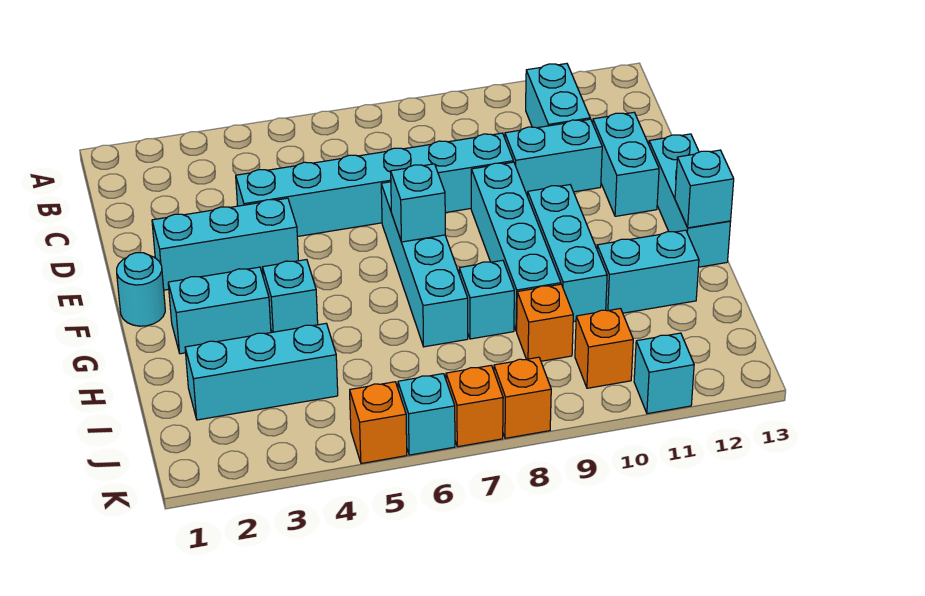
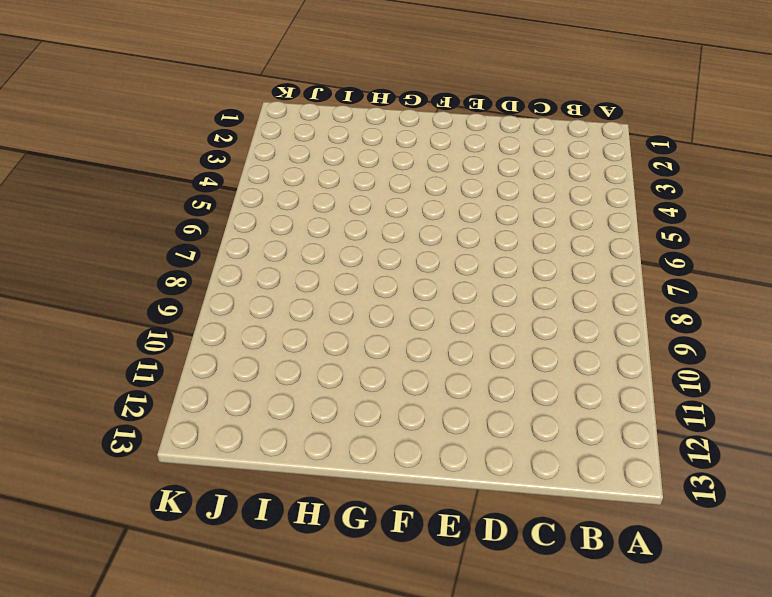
none -> cyan 1x2 brick [526,64,590,128]
none -> cyan 1x6 brick [236,133,513,237]
none -> cyan 1x2 brick [505,119,602,196]

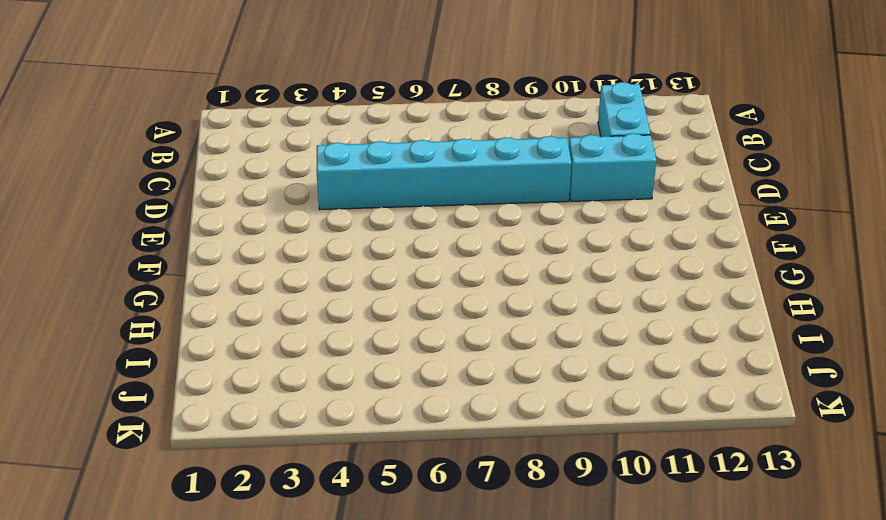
none -> cyan 1x2 brick [593,112,659,216]
none -> cyan 1x3 brick [152,198,298,290]
none -> cyan 1x4 brick [381,182,468,347]

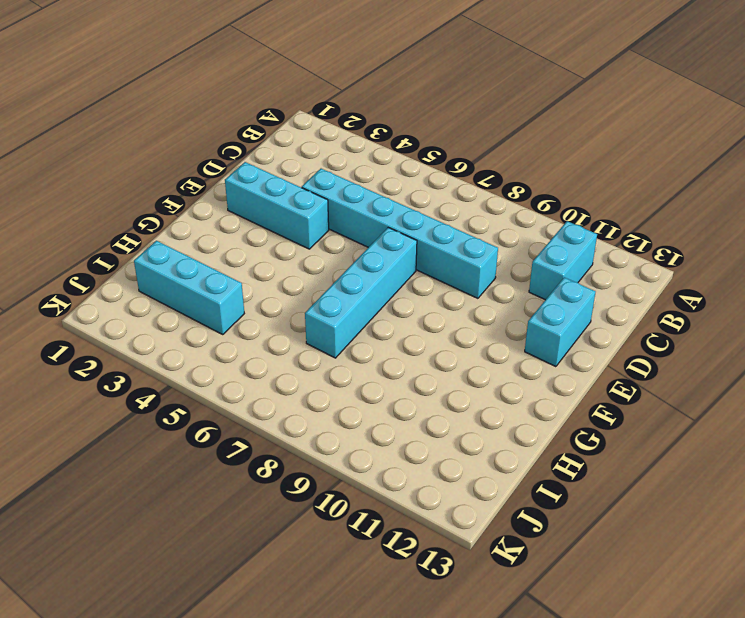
none -> cyan 1x2 brick [505,119,602,196]
none -> cyan 1x4 brick [471,162,561,331]
none -> cyan 1x3 brick [649,134,731,267]

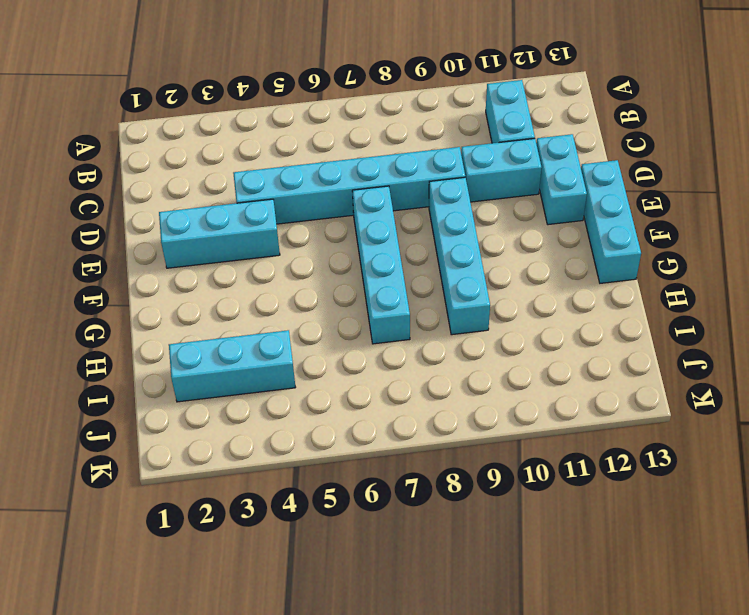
none -> cyan 1x1 round brick [117,253,165,326]
none -> cyan 1x3 brick [528,185,607,322]
none -> cyan 1x2 brick [168,267,271,354]

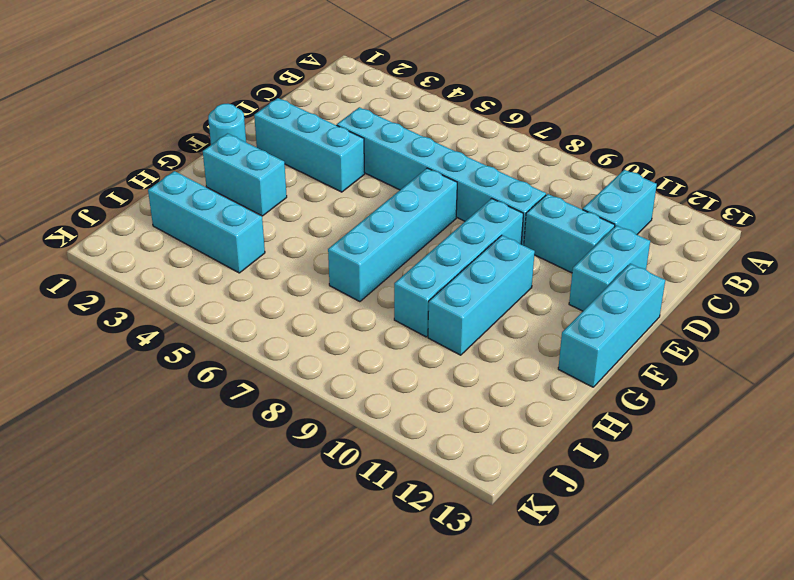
none -> cyan 1x1 brick [262,260,318,332]
none -> cyan 1x1 brick [459,260,514,339]
none -> cyan 1x2 brick [597,230,699,313]

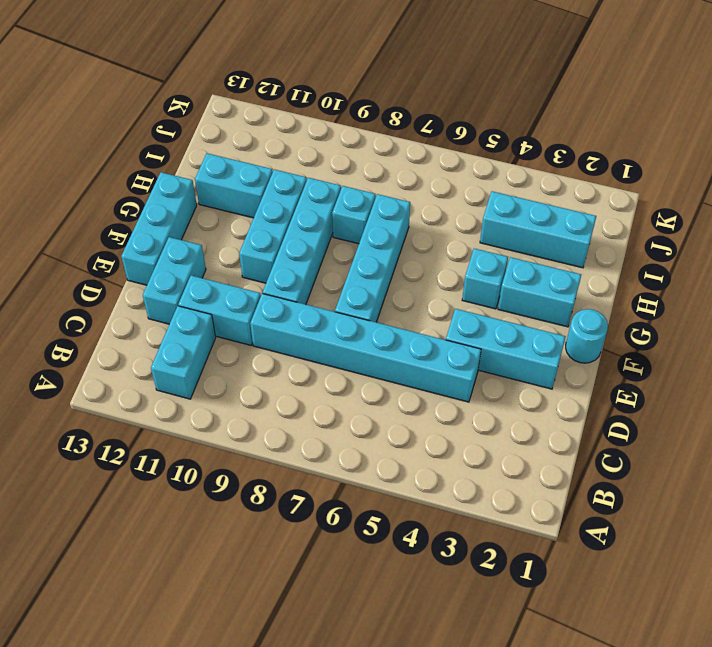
none -> orange 1x1 brick [517,284,573,361]
none -> orange 1x1 brick [575,309,633,388]
none -> orange 1x1 brick [350,382,407,464]

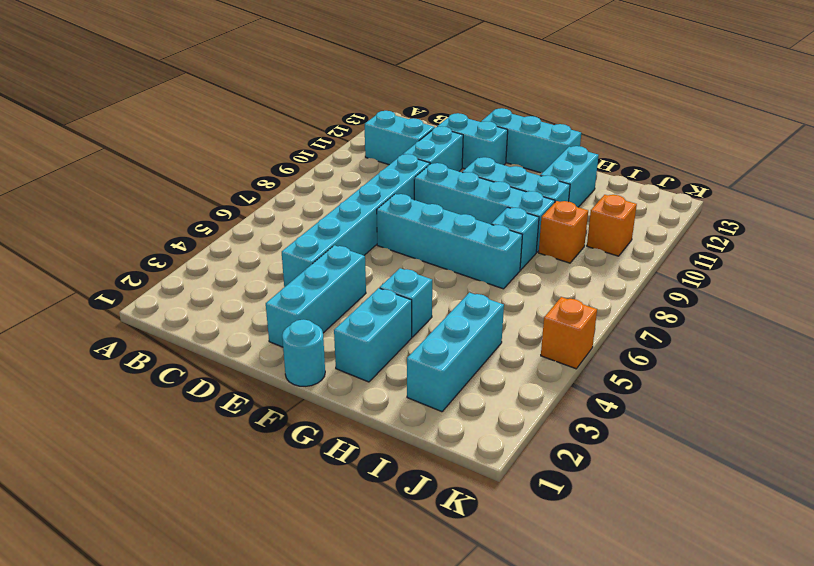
none -> cyan 1x1 brick [398,374,455,455]
none -> orange 1x1 brick [446,365,503,447]
none -> orange 1x1 brick [494,357,551,438]

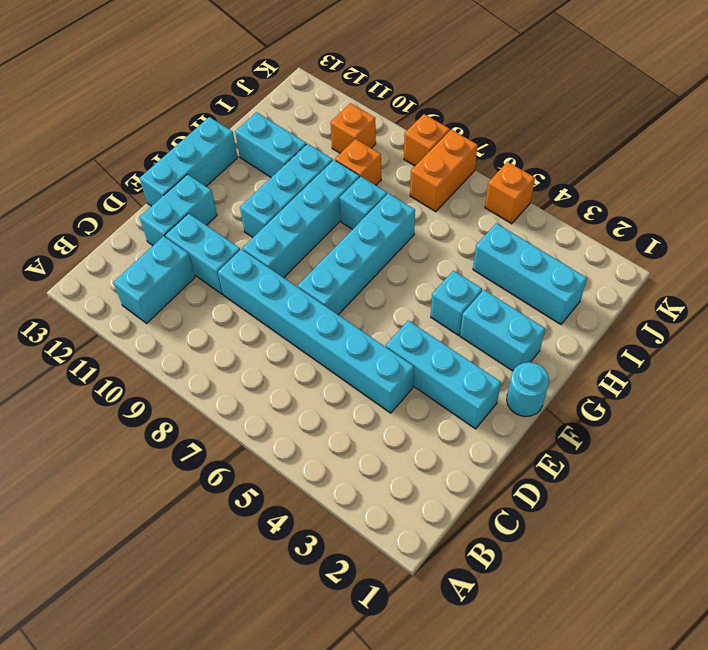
orange 1x2 brick [410,130,478,212] -> orange 1x1 brick [446,365,503,447]
none -> cyan 1x1 brick [398,374,455,455]
none -> cyan 1x1 brick [634,333,694,414]
none -> cyan 1x1 brick [391,164,445,242]

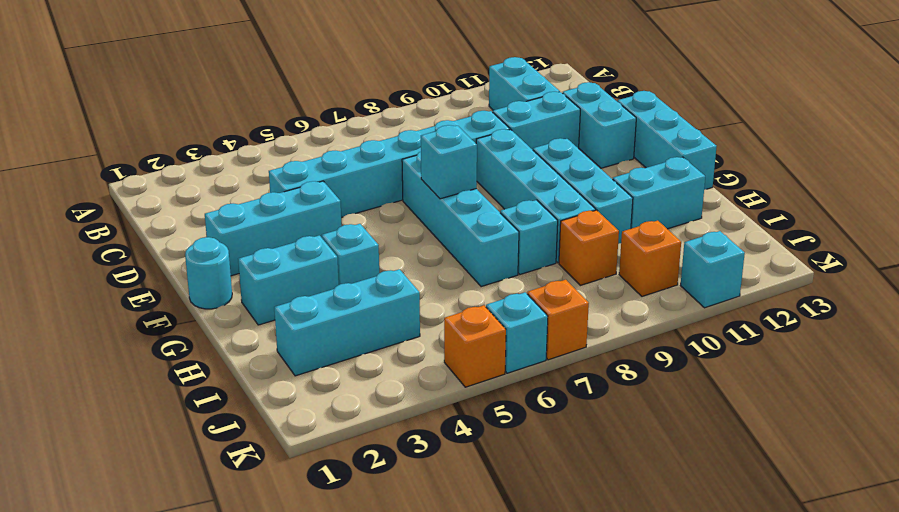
none -> orange 1x1 brick [494,357,551,438]
none -> cyan 1x1 brick [675,150,734,228]

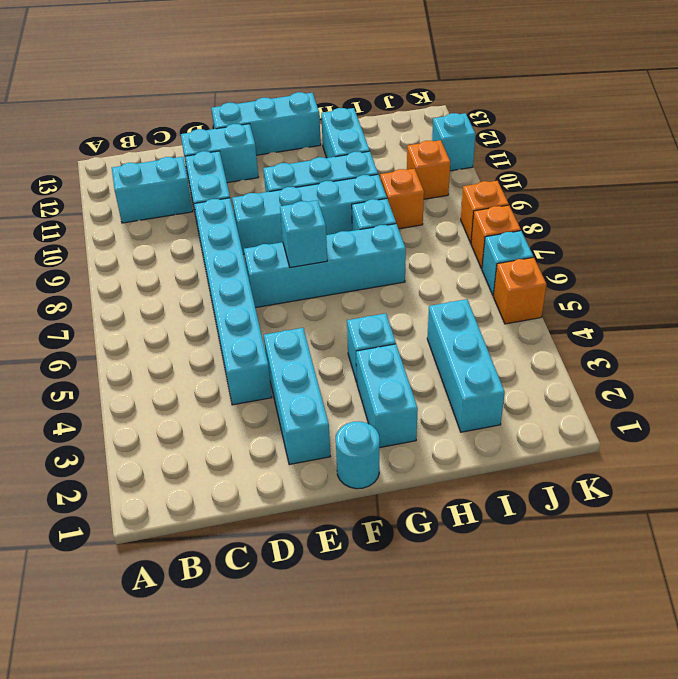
none -> cyan 1x1 brick [675,150,734,228]

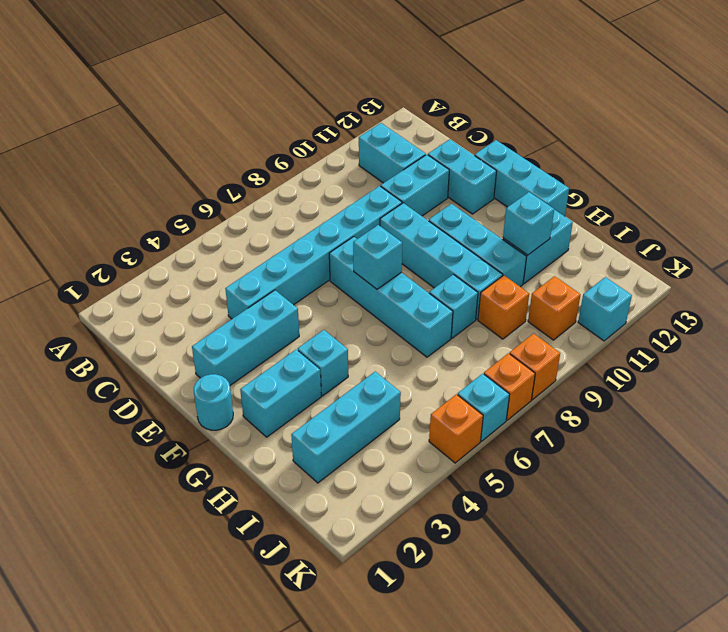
cyan 1x1 brick [503,192,554,255] -> cyan 1x1 brick moved to [675,150,734,228]

